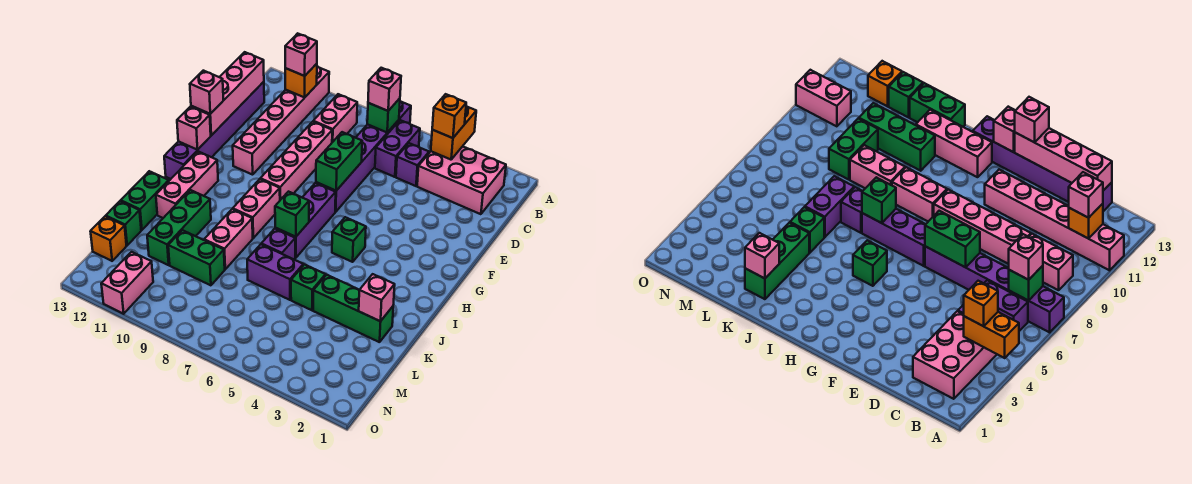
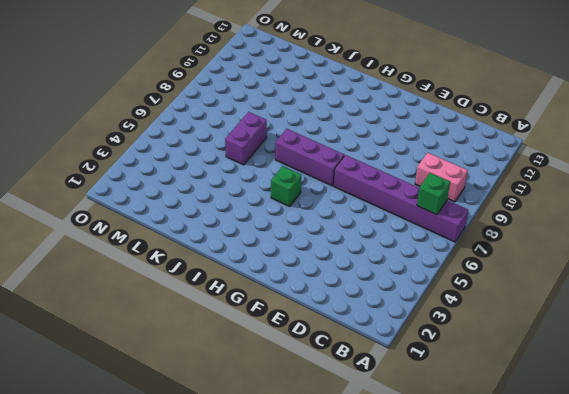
none -> pink 1x6 brick [233,66,329,175]
none -> pink 2x3 brick [417,146,506,214]
none -> purple 1x2 brick [375,120,420,177]
none -> purple 1x1 brick [396,143,429,186]

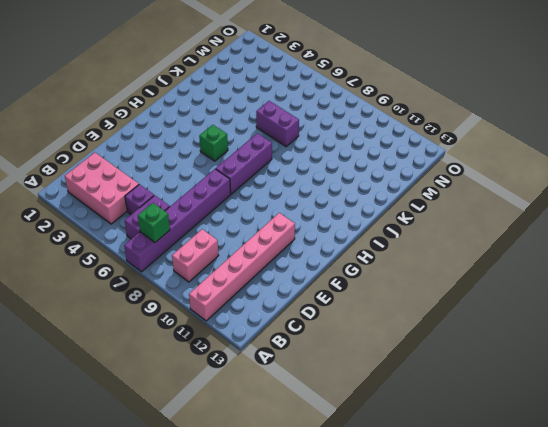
none -> purple 1x6 brick [164,82,264,179]
none -> pink 1x4 brick [260,122,332,200]
none -> pink 1x2 brick [233,179,280,238]
none -> pink 1x3 brick [156,152,218,218]

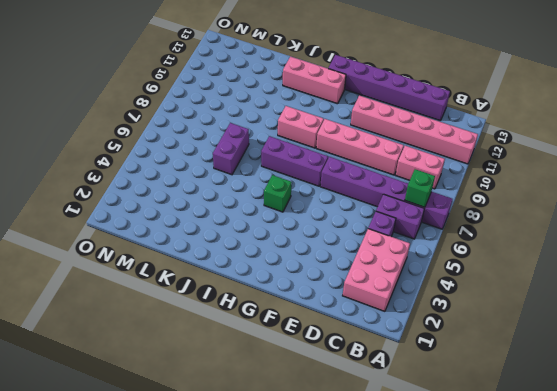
none -> purple 1x1 brick [261,229,295,260]
none -> pink 1x2 brick [204,209,253,269]
none -> green 1x3 brick [147,190,211,265]
none -> green 1x2 brick [121,171,169,230]

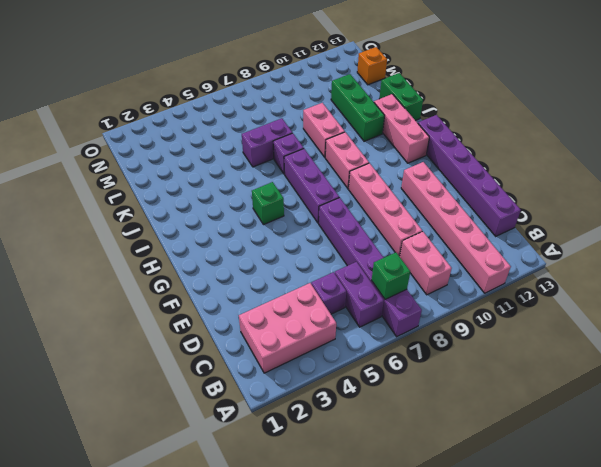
none -> green 1x3 brick [313,275,393,342]
none -> green 1x1 brick [291,265,326,310]
none -> green 1x2 brick [168,230,225,285]
none -> green 1x1 brick [106,201,141,245]

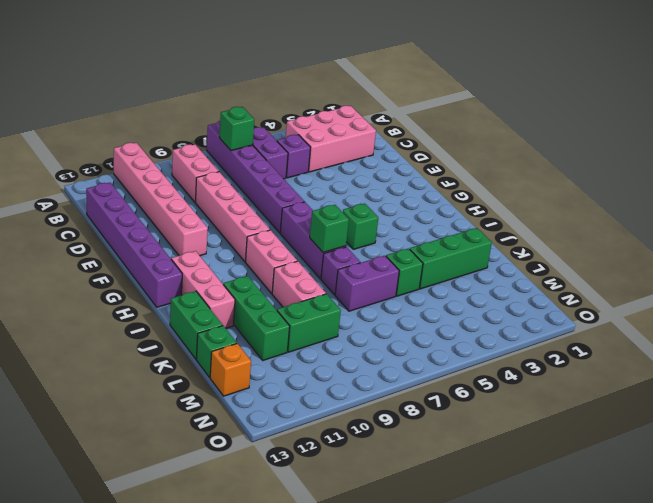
none -> pink 1x2 brick [101,252,153,314]
none -> orange 1x2 brick [431,106,476,160]
none -> orange 1x1 brick [285,64,317,98]
none -> pink 1x4 brick [191,52,264,135]

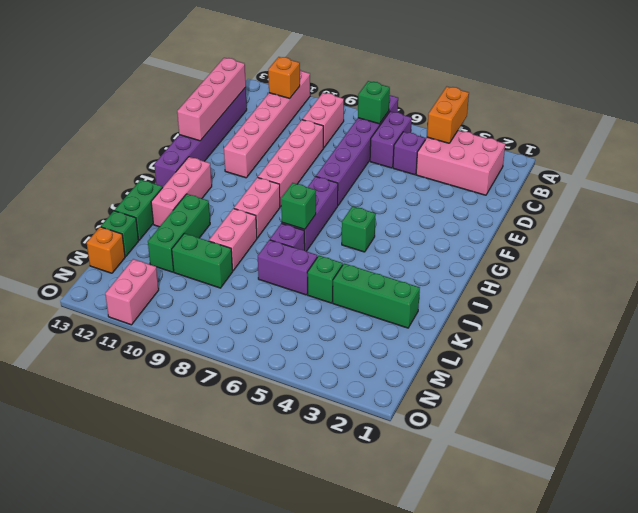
none -> green 1x2 brick [316,132,362,191]
none -> pink 1x1 brick [177,107,211,150]
none -> pink 1x1 brick [359,274,395,321]
none -> orange 1x1 brick [432,94,466,138]

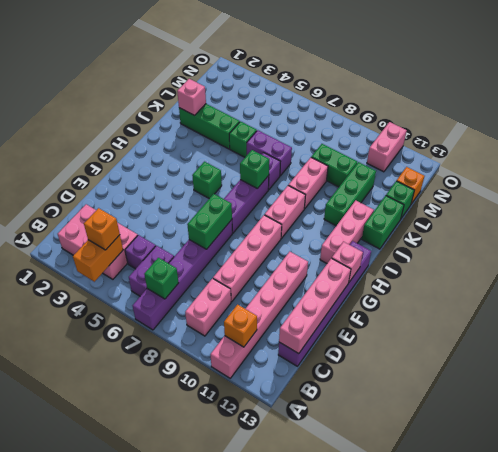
none -> pink 1x1 brick [368,68,401,111]
none -> pink 1x1 brick [285,33,317,76]
none -> pink 1x1 brick [190,71,223,114]

